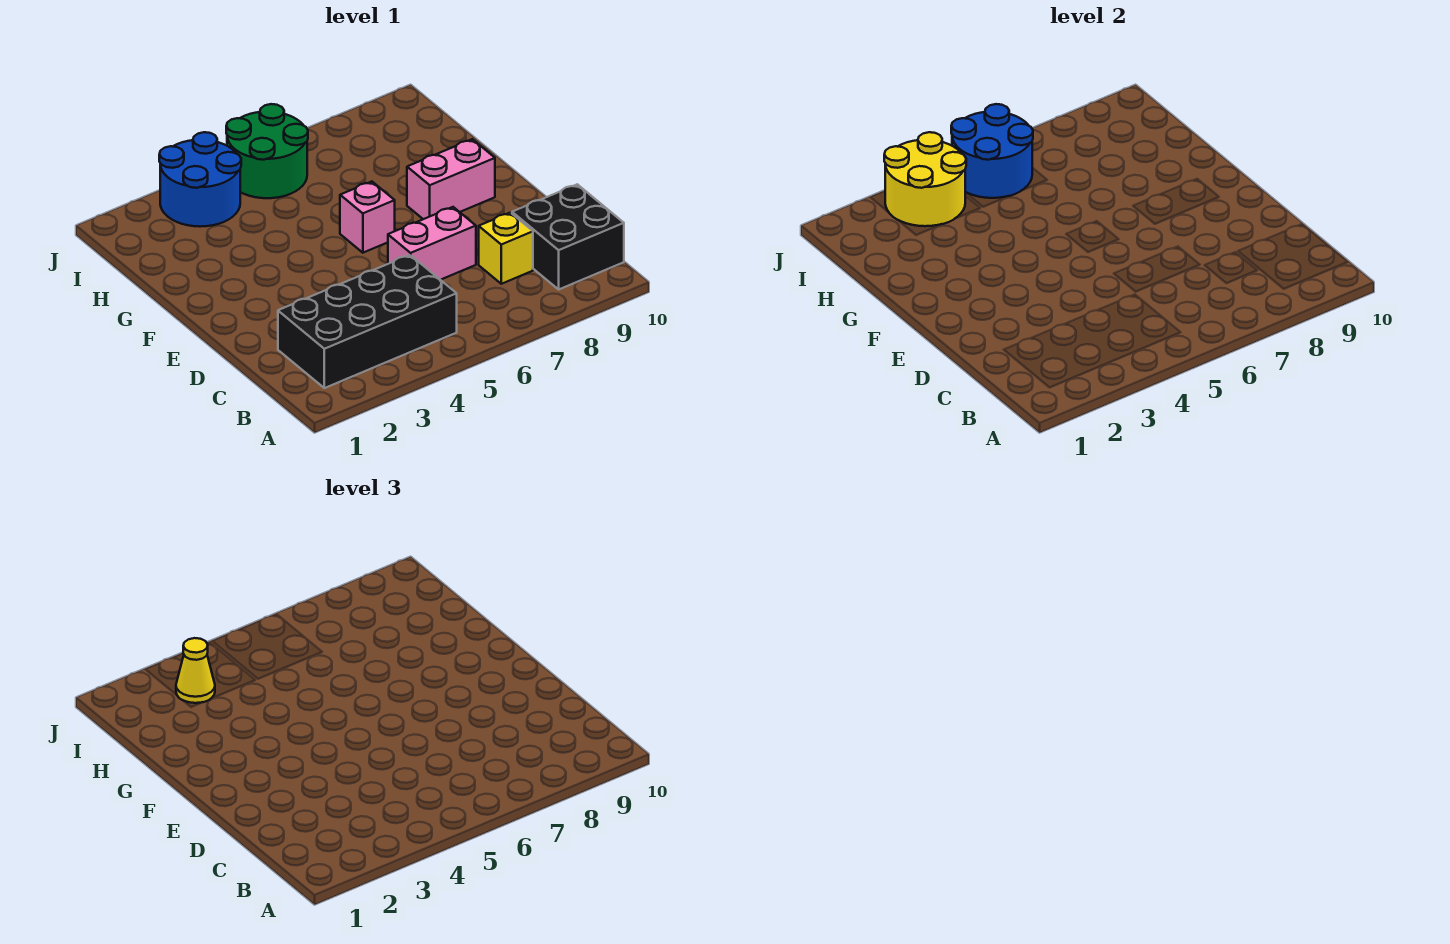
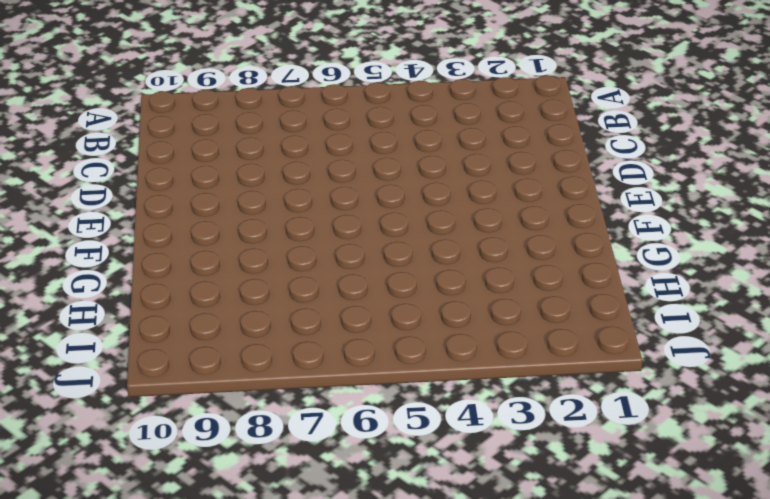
none -> black 2x4 brick [278,255,457,388]
none -> black 2x2 brick [512,184,624,289]

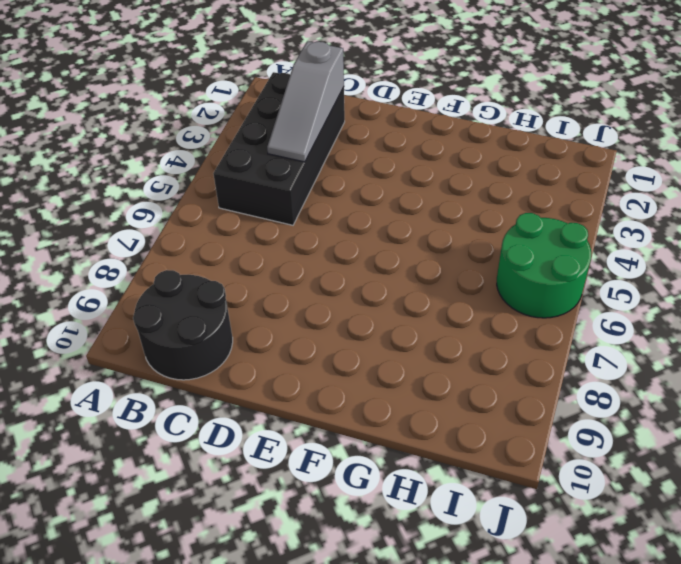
black 2x2 round brick [133,270,233,380] -> black 2x2 brick [512,184,624,289]
grey 1x3 slope [267,41,344,162] -> none
none -> yellow 1x1 brick [479,213,533,284]
none -> pink 1x2 brick [388,207,476,280]

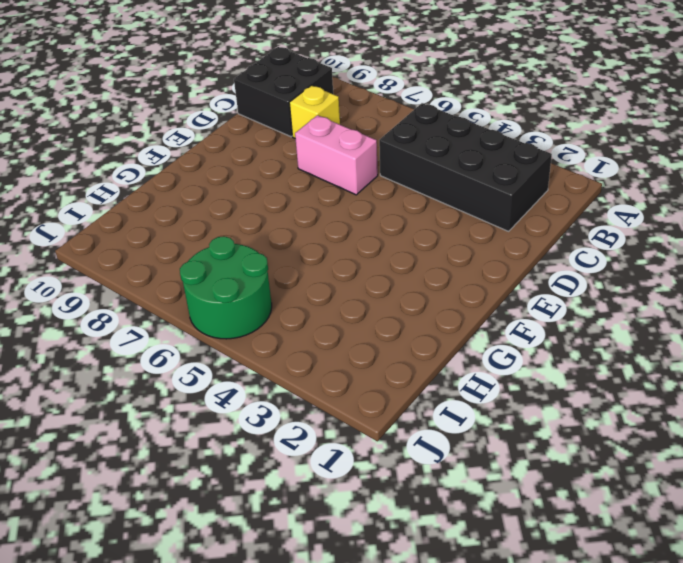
none -> pink 1x1 brick [340,182,395,253]
none -> pink 1x2 brick [407,139,495,219]

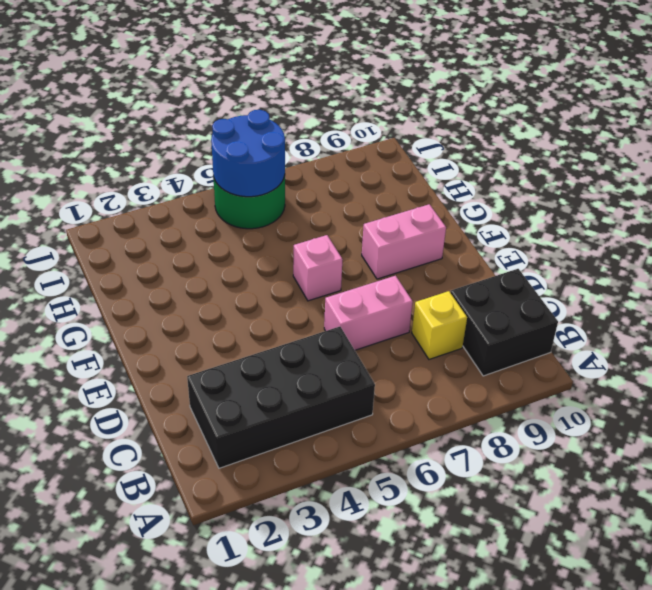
none -> blue 2x2 round brick [159,132,241,227]
none -> yellow 2x2 round brick [884,132,966,226]

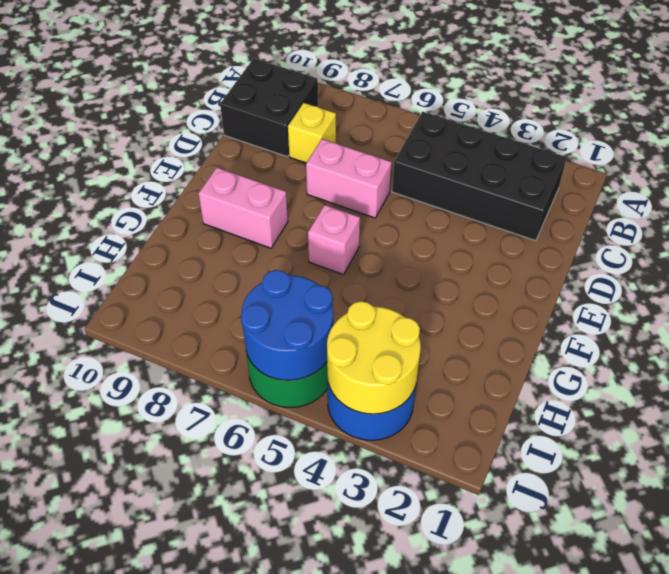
none -> yellow 1x1 cone [176,638,215,703]

